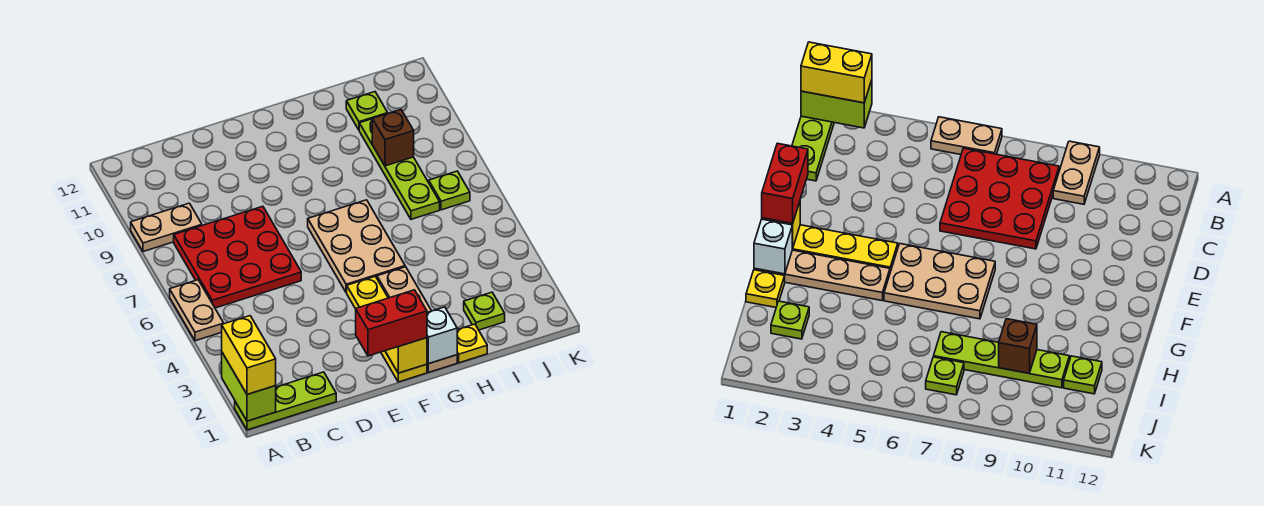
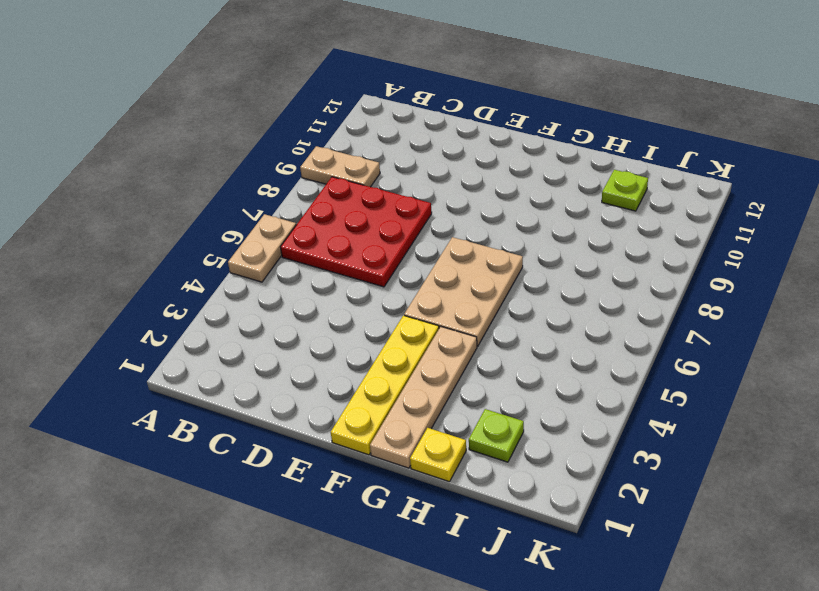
none -> lime 1x3 plate [235,372,336,430]
none -> lime 1x4 plate [359,119,440,219]
none -> lime 1x1 plate [429,171,470,210]

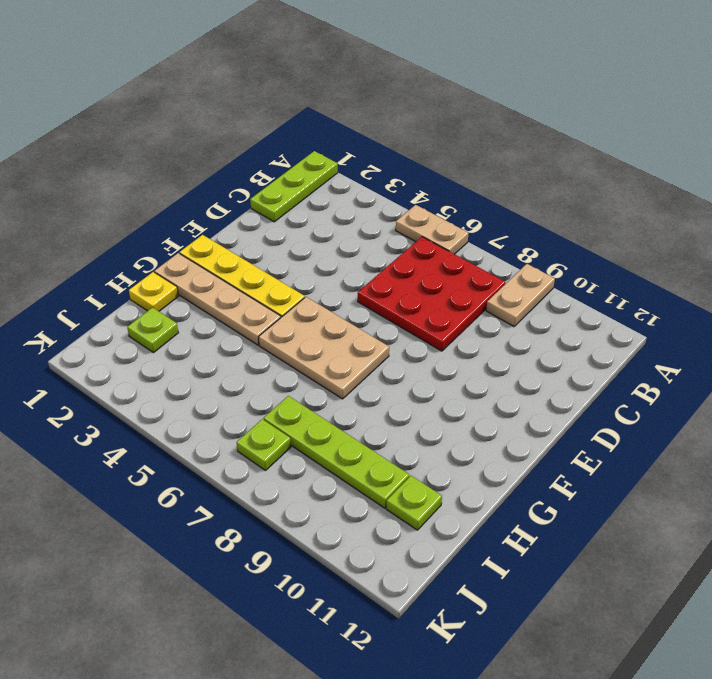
none -> lime 1x2 brick [222,353,276,421]
none -> yellow 1x1 brick [386,338,427,373]
none -> white 1x1 brick [427,307,457,364]

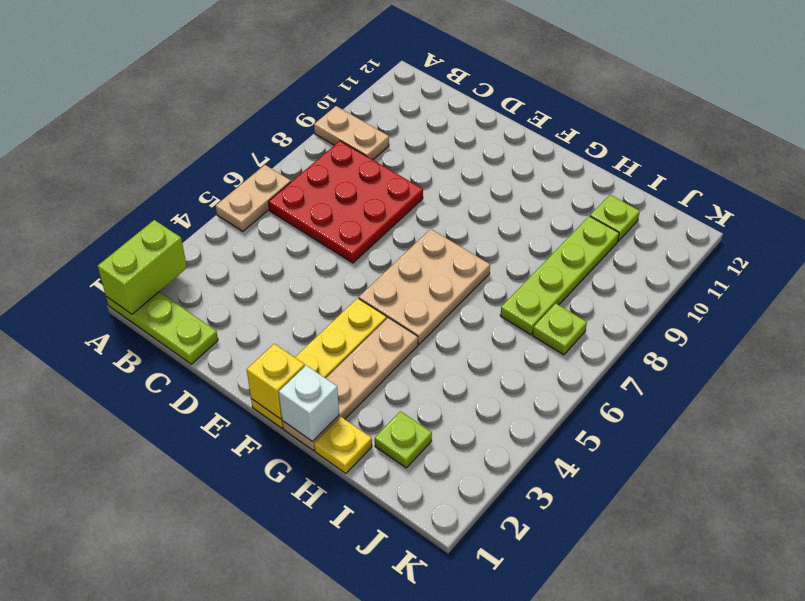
none -> brown 1x1 brick [372,110,414,166]
none -> yellow 1x2 brick [222,316,276,394]
none -> red 1x2 brick [356,290,427,356]

